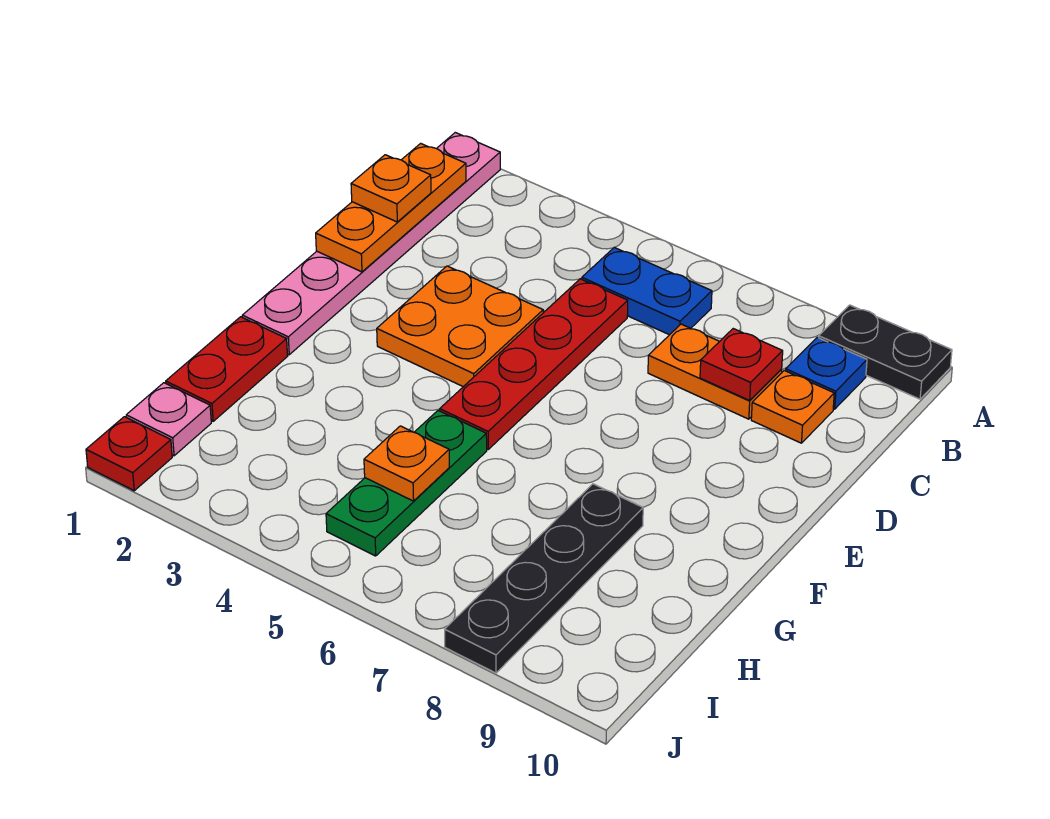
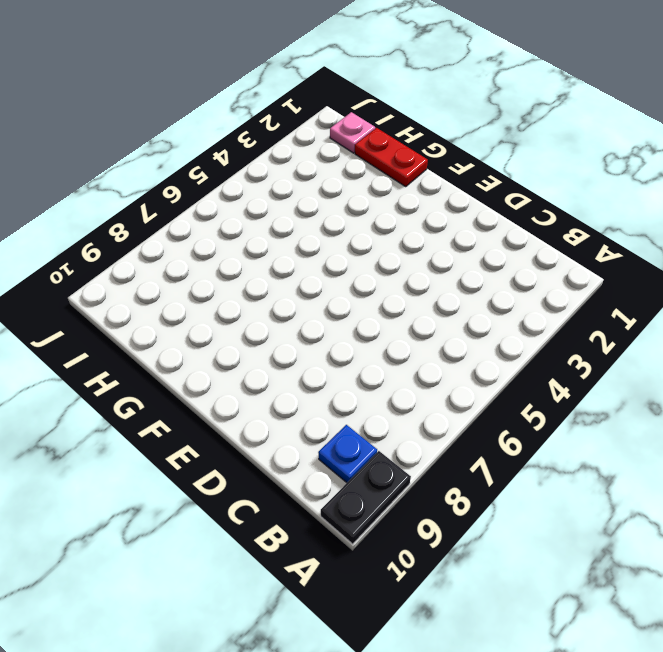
none -> pink 1x6 plate [242,133,500,355]
none -> blue 1x2 plate [582,247,712,335]
none -> red 1x4 plate [440,279,628,449]

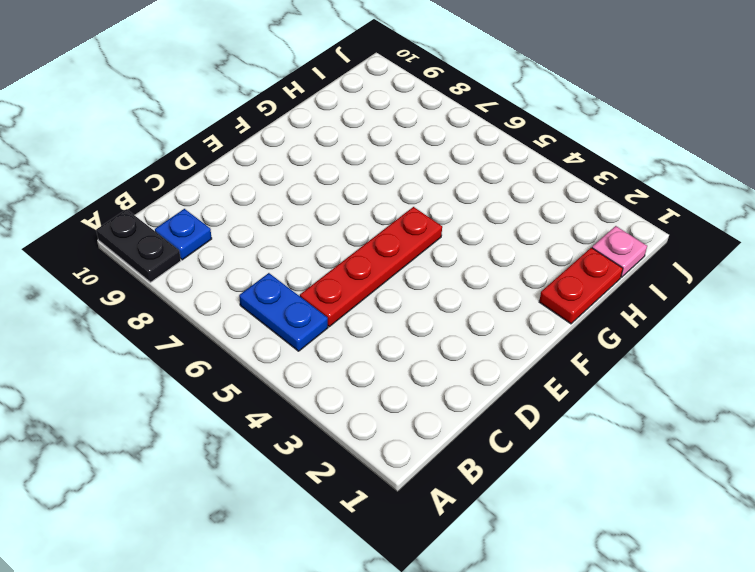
none -> pink 1x6 plate [242,133,500,355]
none -> orange 1x2 plate [648,324,782,419]
none -> orange 1x1 plate [751,371,834,443]

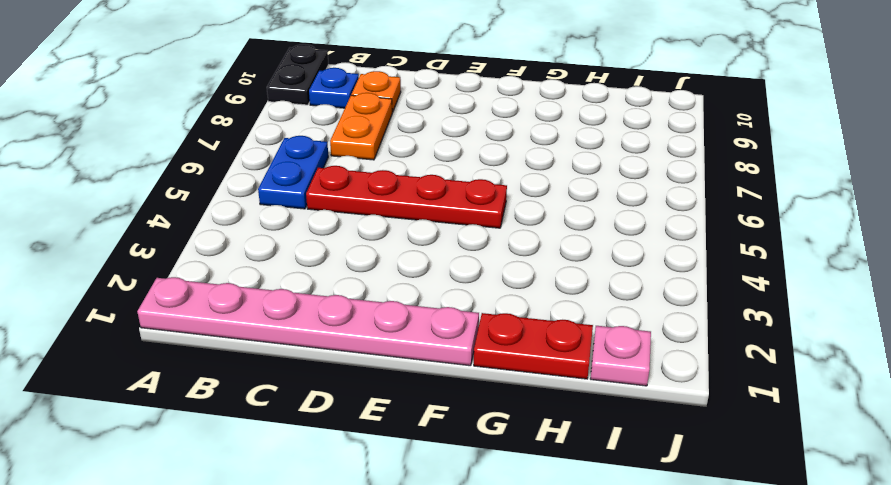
none -> orange 2x2 plate [377,266,543,387]
none -> green 1x3 plate [326,411,487,556]
none -> black 1x4 plate [445,484,643,673]

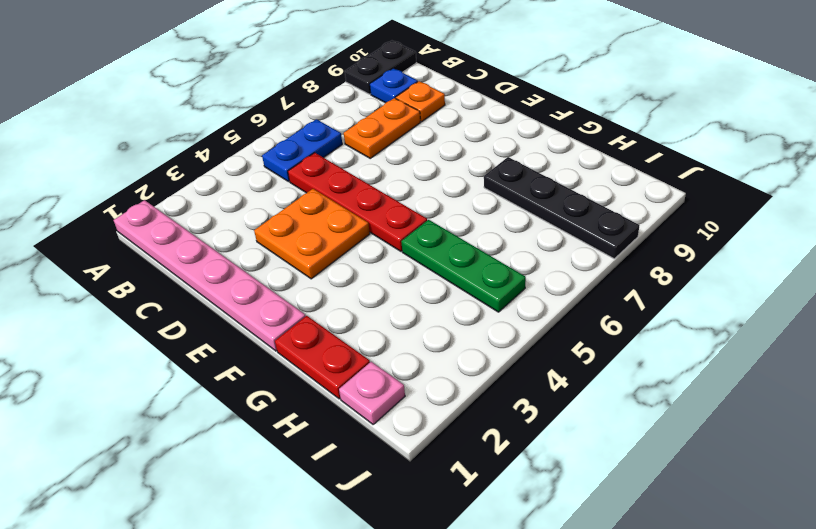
none -> red 1x1 plate [86,417,172,491]
none -> orange 1x3 plate [316,143,466,272]
none -> red 1x1 plate [700,329,783,400]

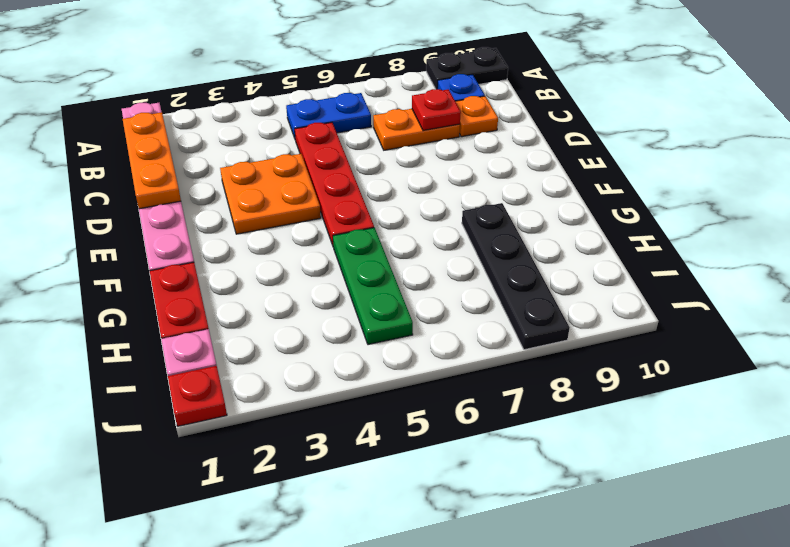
none -> orange 1x1 plate [364,426,449,501]
none -> orange 1x1 plate [351,155,431,222]

